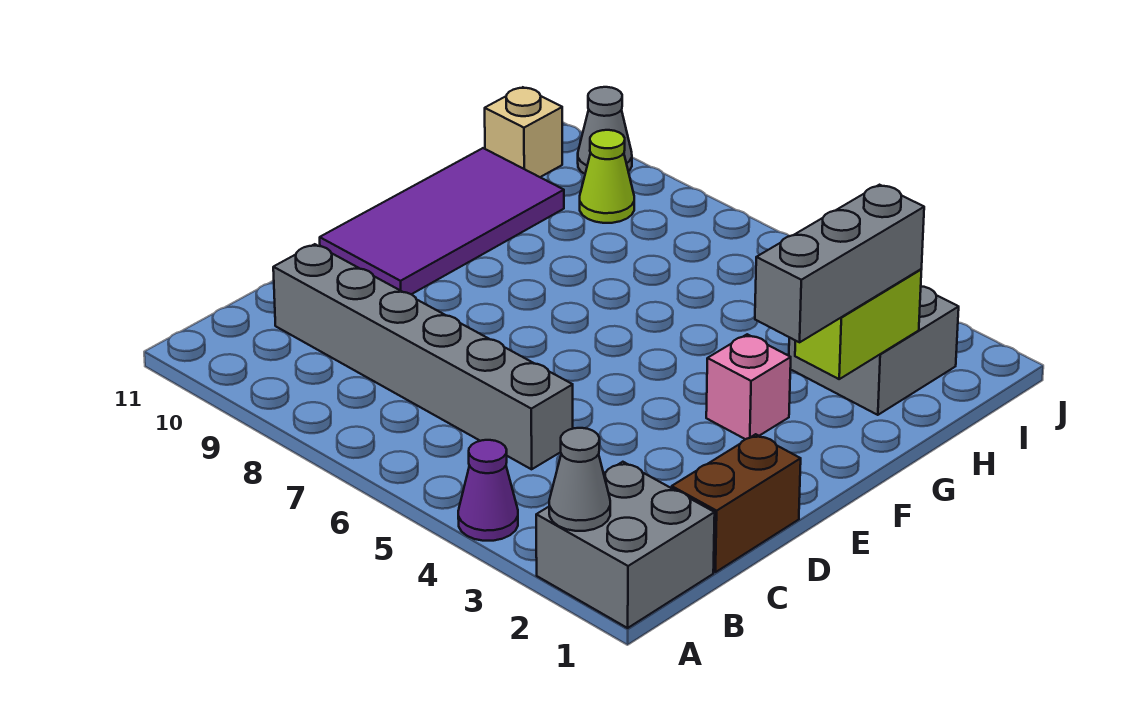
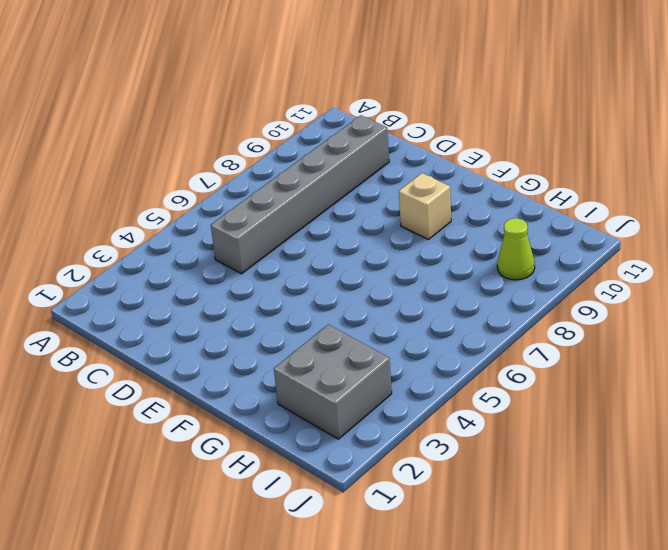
tan 1x1 brick [399,173,451,239] -> tan 1x1 brick moved to [485,87,562,177]
none -> grey 2x2 brick [536,462,715,628]
none -> purple 1x1 cone [458,440,518,541]
none -> brown 1x2 brick [672,434,801,572]

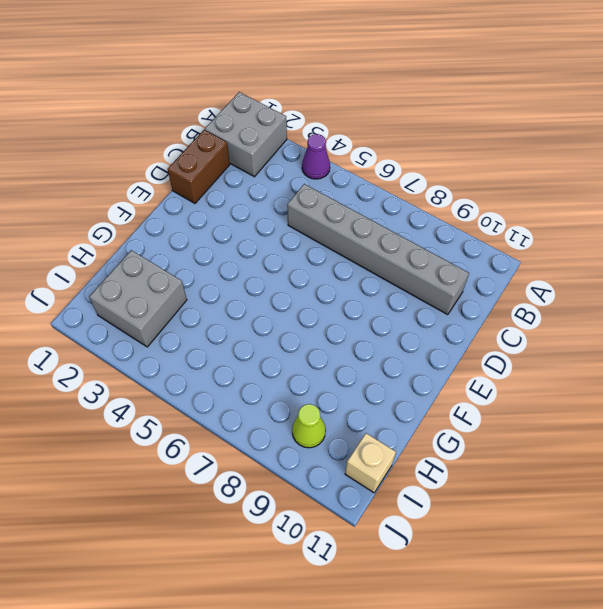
none -> purple 2x4 tile [320,148,564,294]
none -> pink 1x1 brick [706,334,791,439]
none -> grey 1x1 cone [578,87,632,174]

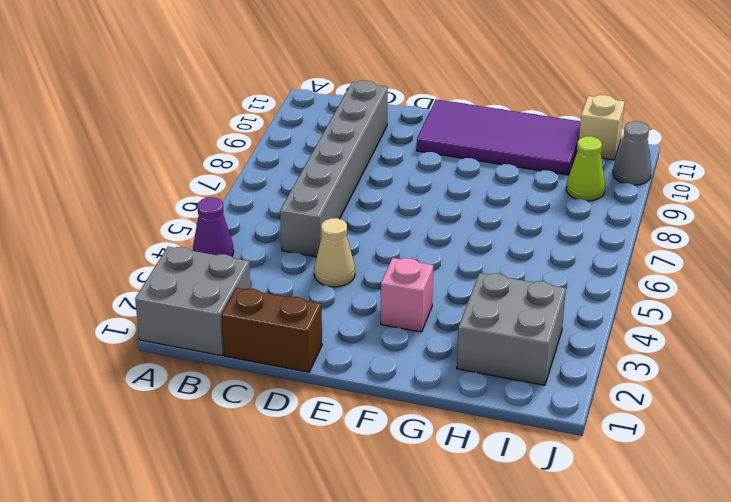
tan 1x1 cone [314,218,355,287] -> none
none -> grey 1x1 cone [549,428,610,531]
none -> lime 1x2 brick [795,269,921,379]
none -> grey 1x3 brick [755,185,924,342]

